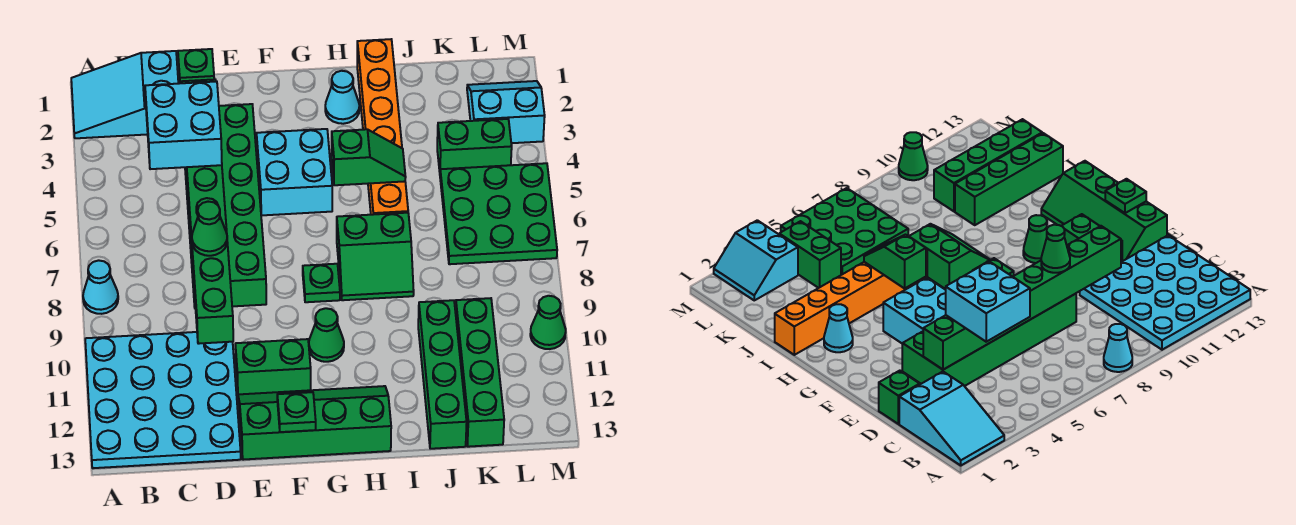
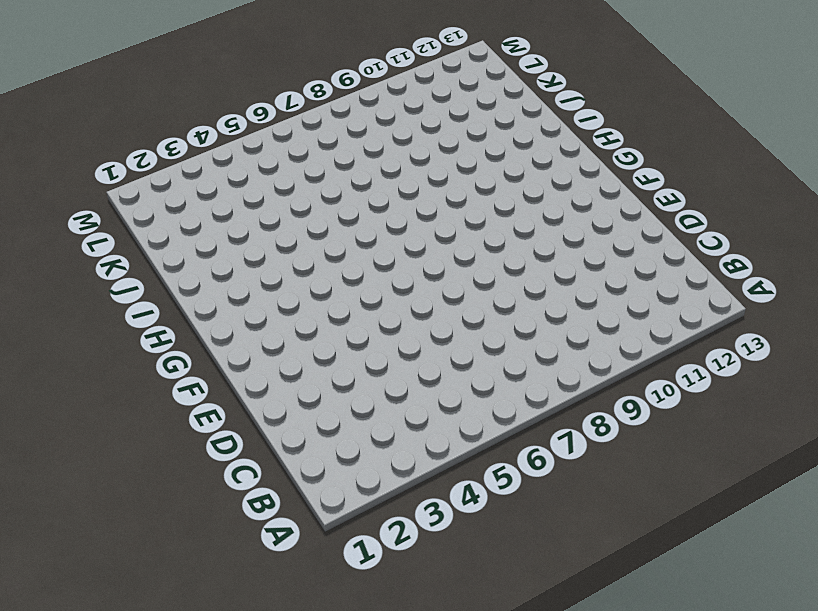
none -> cyan 2x3 slope [71,51,178,138]
none -> cyan 1x1 cone [83,260,118,314]
none -> cyan 4x4 plate [85,332,241,468]

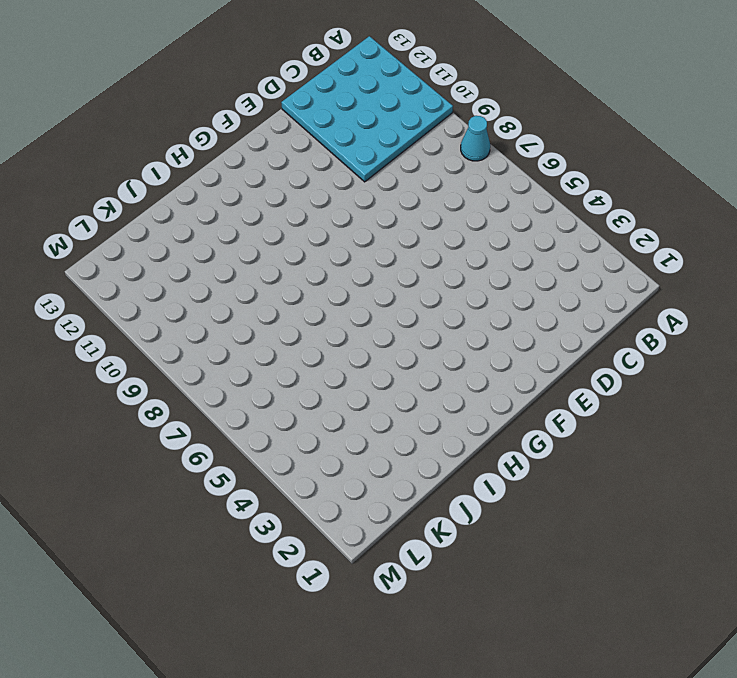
none -> cyan 2x3 slope [71,51,178,138]
none -> green 1x1 brick [178,49,214,83]
none -> green 2x6 brick [185,104,266,307]

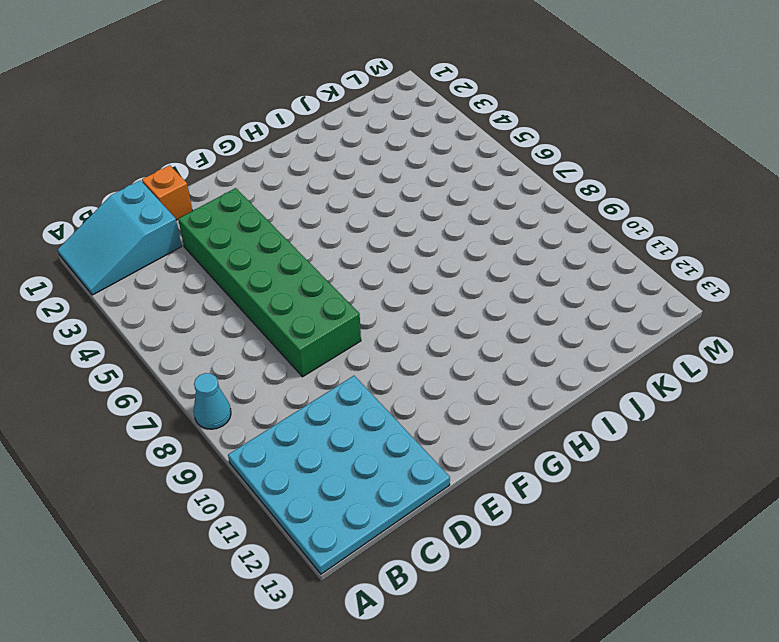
orange 1x1 brick [142,165,192,220] -> green 1x1 brick [178,49,214,83]
none -> green 1x2 brick [235,339,311,394]
none -> green 2x4 slope [238,386,391,460]
none -> cyan 2x2 brick [257,129,332,215]

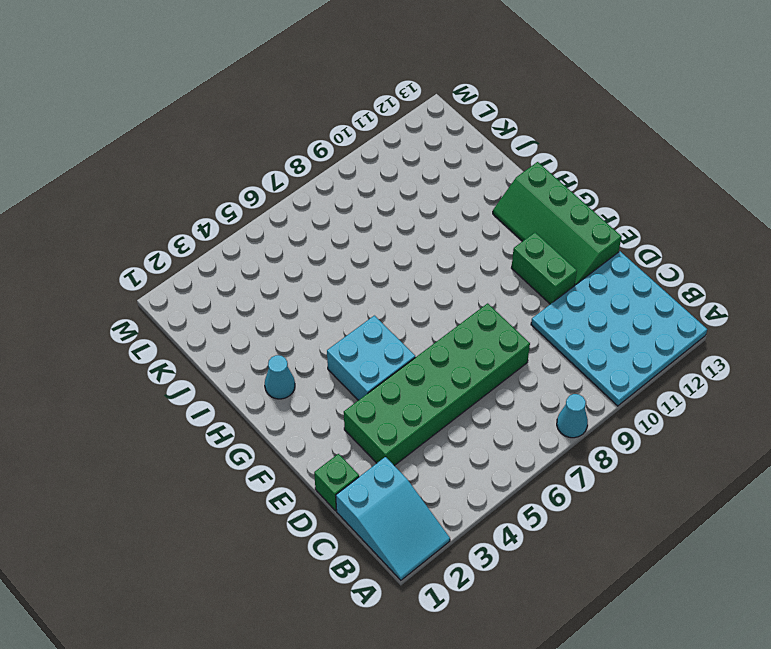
none -> green 1x1 plate [303,264,340,302]
none -> green 1x1 cone [309,308,344,362]
none -> green 2x2 slope [337,213,414,300]

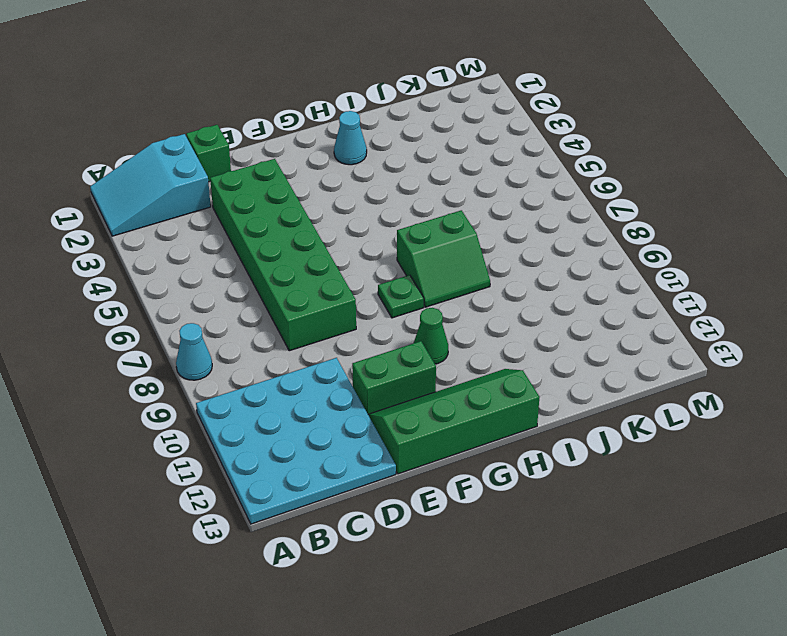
none -> cyan 2x2 brick [257,129,332,215]
none -> orange 1x6 brick [357,39,408,215]
none -> green 1x4 brick [418,300,467,449]

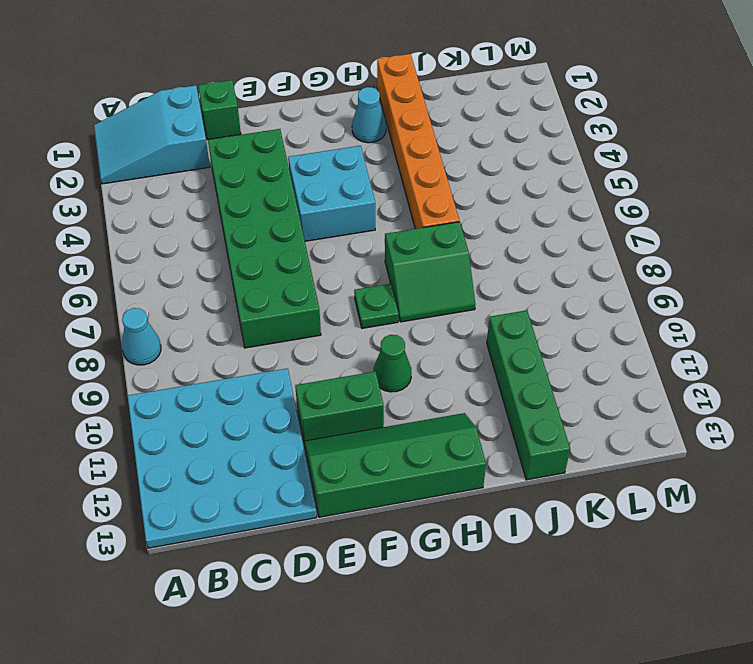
none -> green 1x2 brick [437,119,512,172]
none -> green 3x3 plate [440,163,557,264]
none -> green 1x4 brick [456,298,504,447]

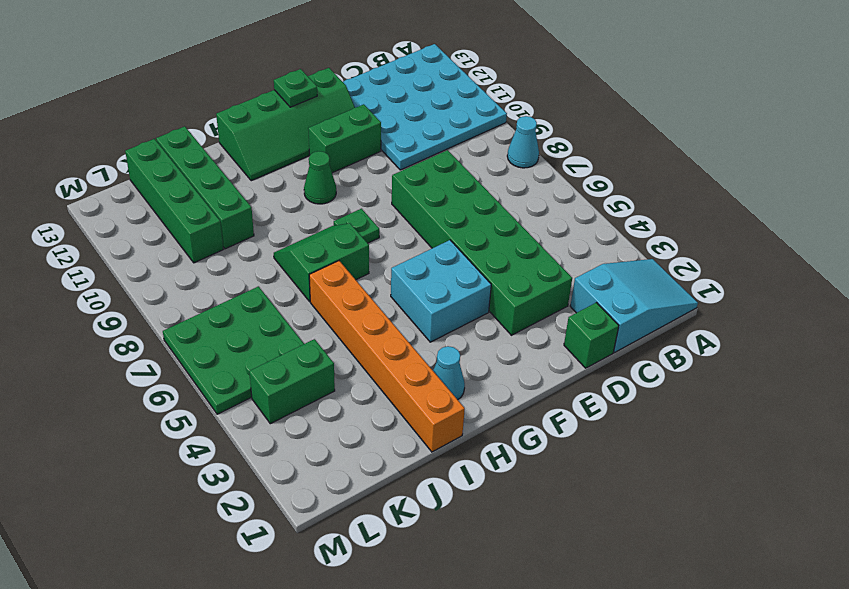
none -> cyan 2x2 slope [467,81,545,143]
none -> green 1x1 cone [530,296,566,349]
none -> green 1x8 brick [181,79,233,344]

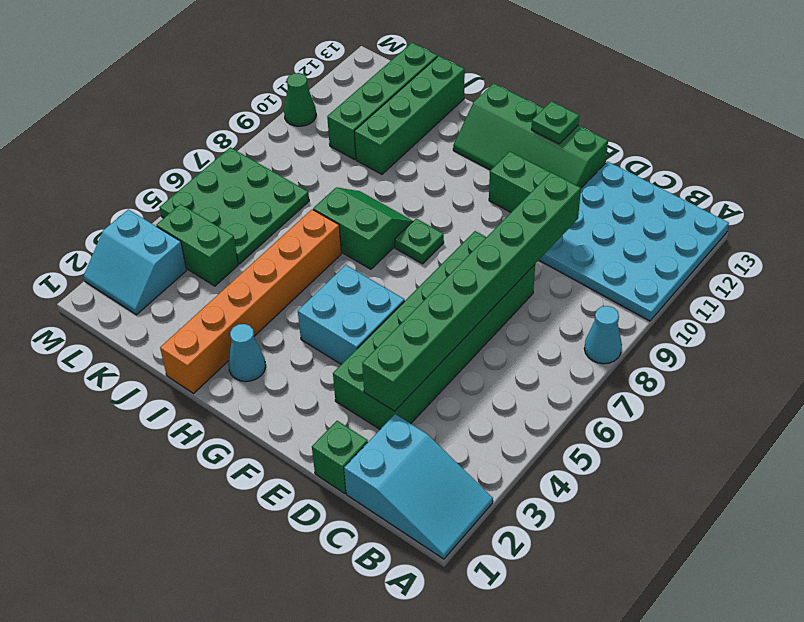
none -> green 1x1 cone [309,308,344,362]
none -> green 1x2 slope [332,129,406,185]
none -> cyan 2x2 brick [145,81,222,169]

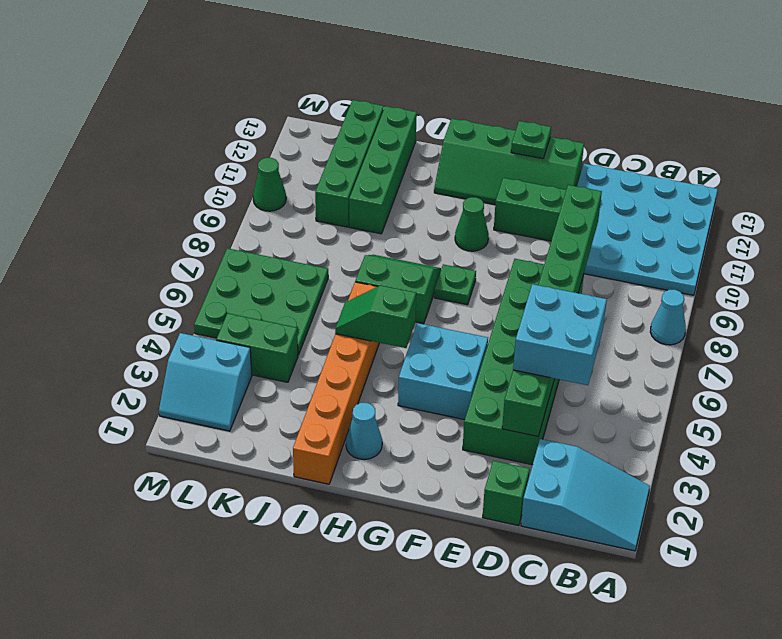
none -> green 1x1 cone [192,202,227,256]

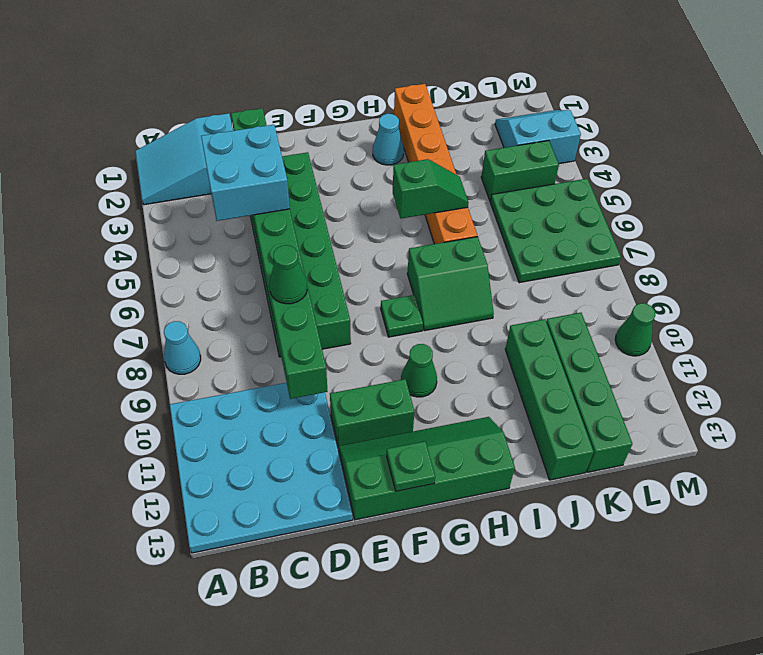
none -> cyan 2x2 brick [257,129,332,215]

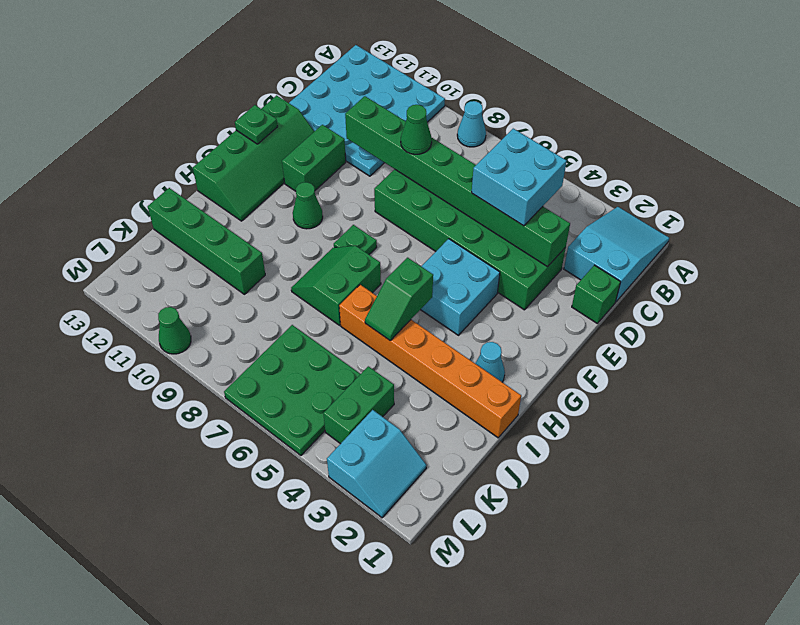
none -> green 1x4 brick [456,298,504,447]

